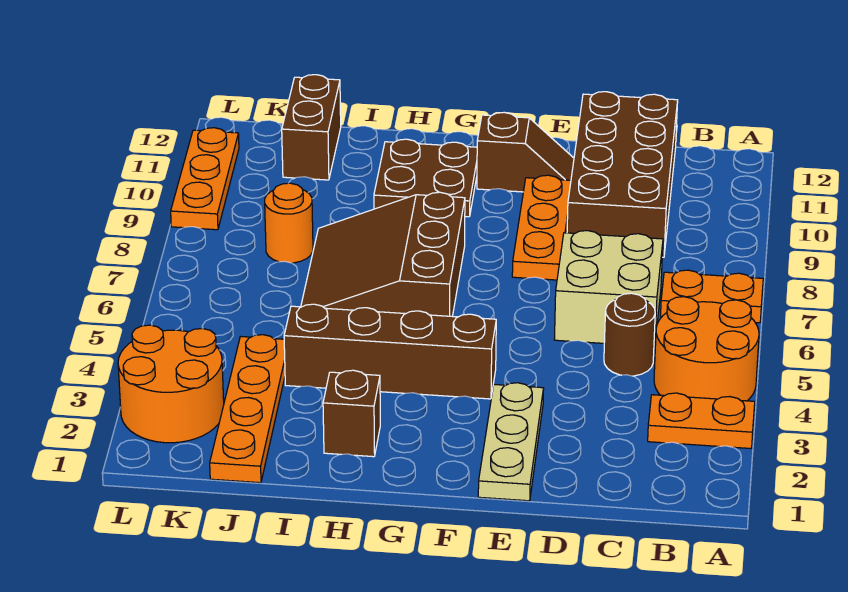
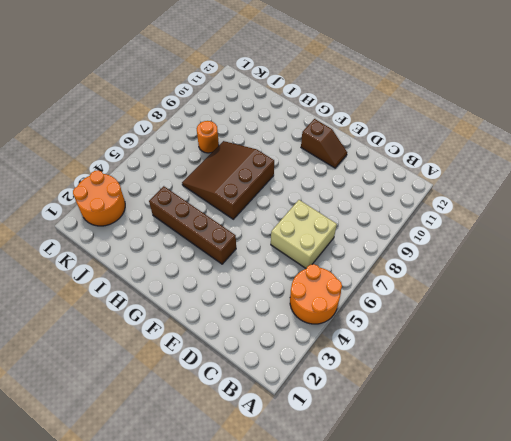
none -> orange 1x2 plate [648,393,755,448]
none -> orange 1x2 plate [661,270,763,323]
none -> brown 1x1 round brick [604,293,655,376]

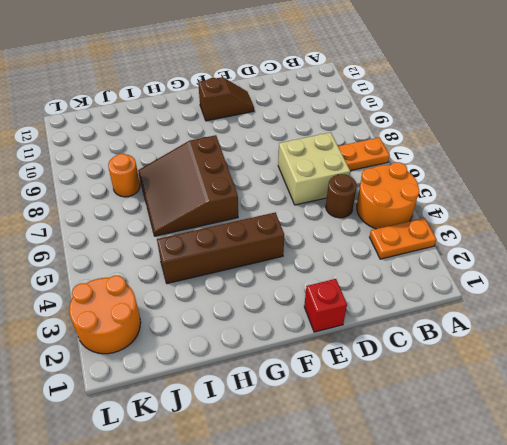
red 1x1 brick [304,279,347,332] -> tan 1x3 plate [478,383,544,501]
none -> brown 2x4 brick [567,92,678,257]
none -> orange 1x3 plate [512,175,571,280]
none -> brown 2x2 plate [374,139,477,217]

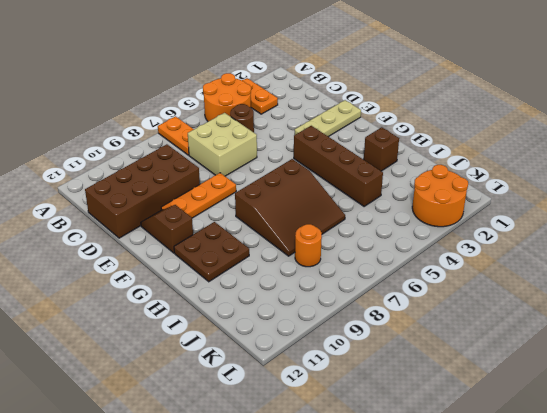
none -> orange 1x4 plate [210,335,285,483]
none -> brown 1x2 brick [282,75,341,180]
none -> orange 1x3 plate [171,128,239,230]

